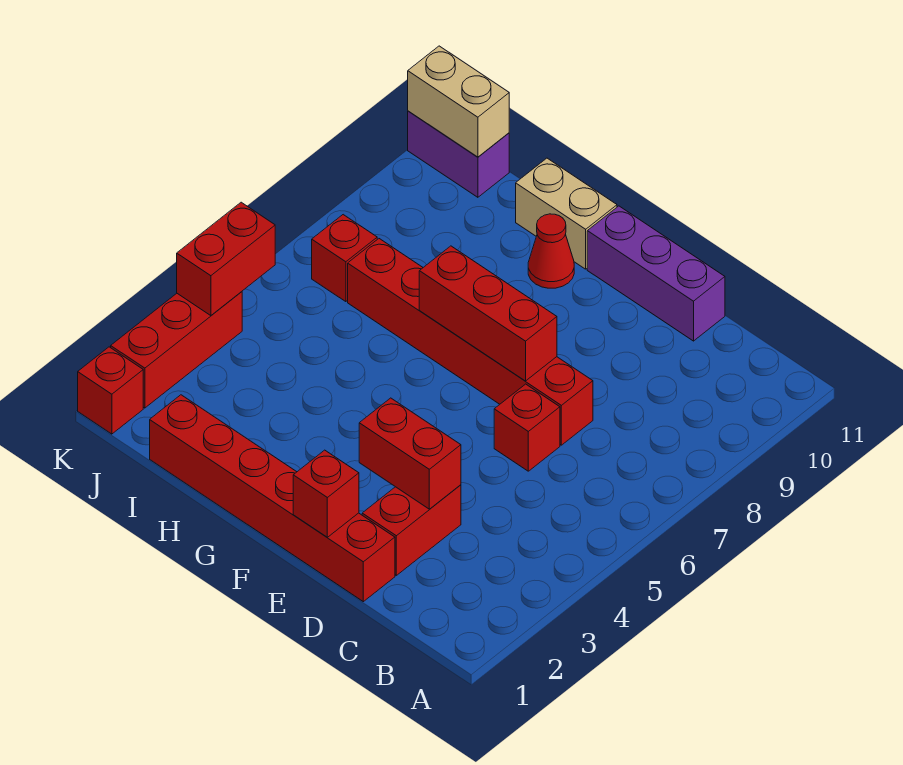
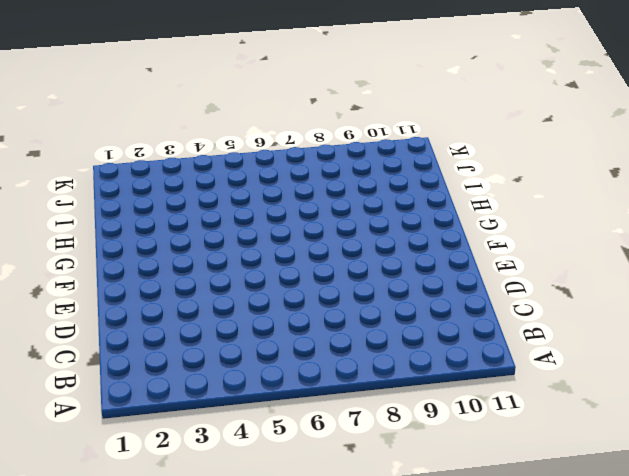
none -> red 1x6 brick [150,395,395,602]
none -> red 1x2 brick [362,485,461,575]
none -> red 1x1 brick [494,384,560,471]

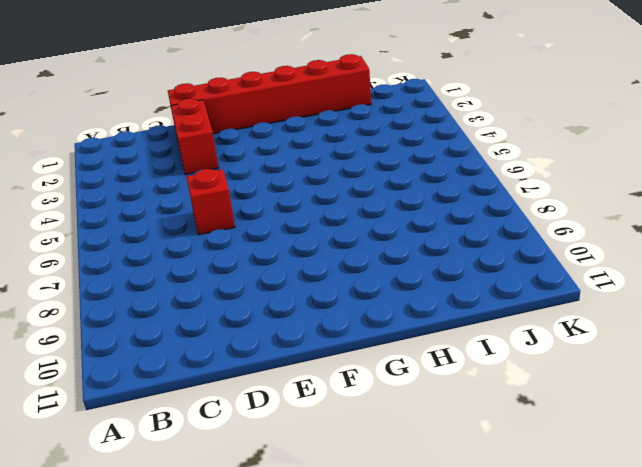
none -> red 1x6 brick [348,239,593,445]
none -> purple 1x3 brick [587,206,725,341]
none -> red 1x1 cone [528,214,574,288]

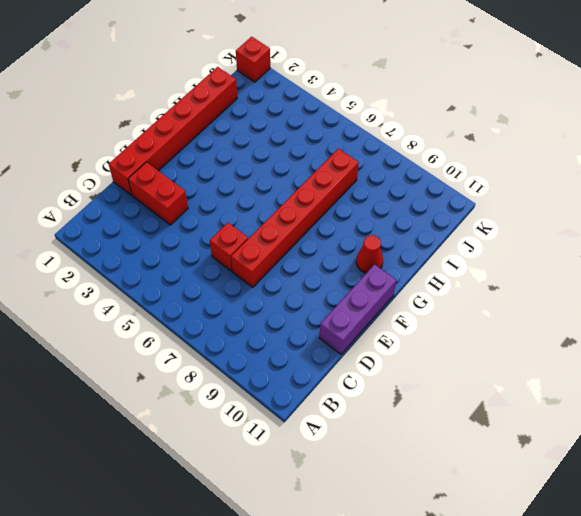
none -> tan 1x2 brick [516,158,617,269]
none -> red 1x1 brick [312,215,377,302]
none -> purple 1x2 brick [408,111,509,197]

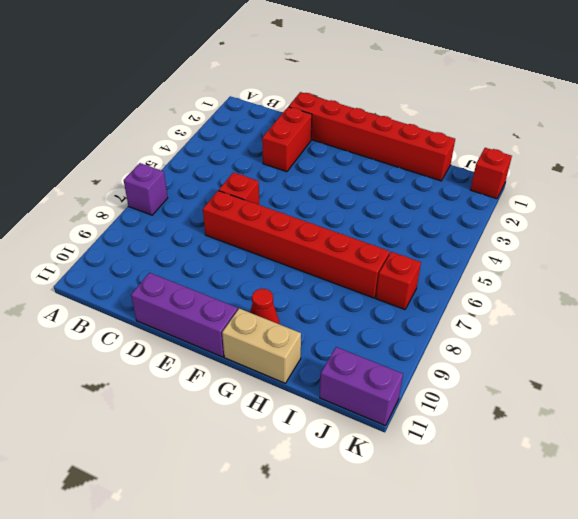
purple 1x1 brick [124,163,168,215] -> none
none -> red 1x3 brick [111,292,242,408]
none -> red 1x2 brick [359,398,461,509]
none -> red 1x1 brick [293,450,359,537]

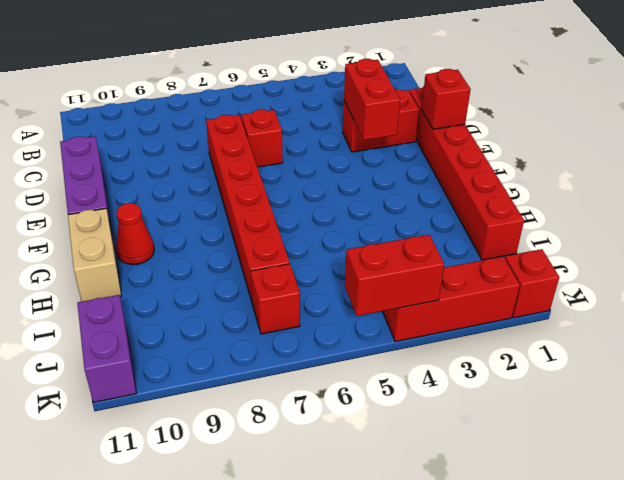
none -> red 1x3 brick [419,246,557,381]
none -> tan 1x2 brick [408,46,509,157]

